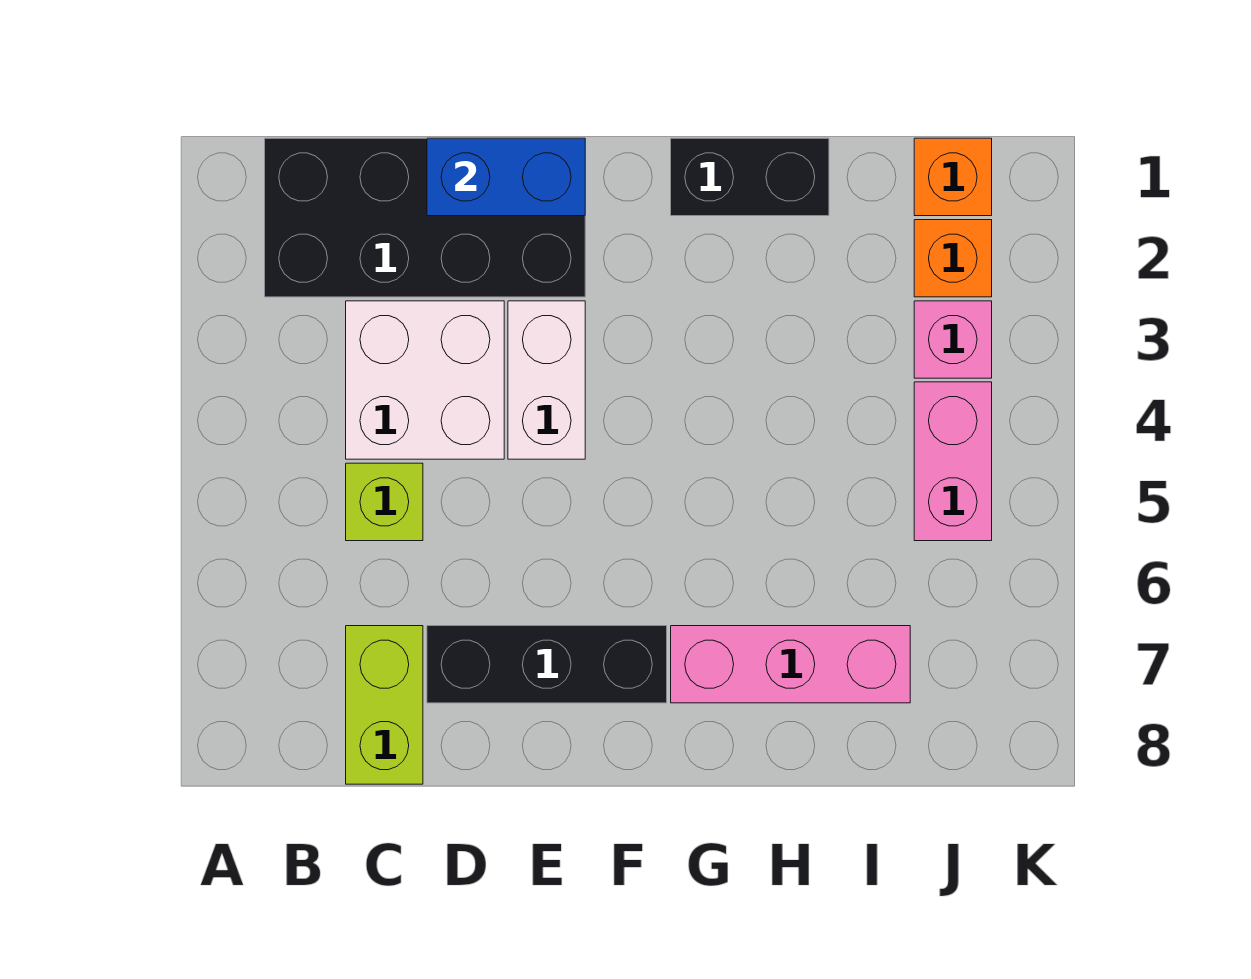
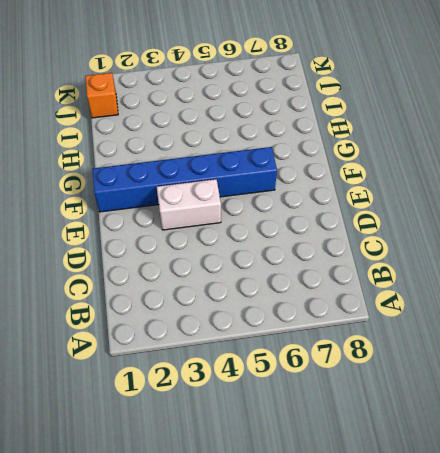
blue 1x6 brick [92,147,277,212] -> none
none -> black 2x4 brick [265,138,585,297]
none -> white 2x2 brick [346,301,504,459]
none -> lime 1x1 brick [346,463,423,541]

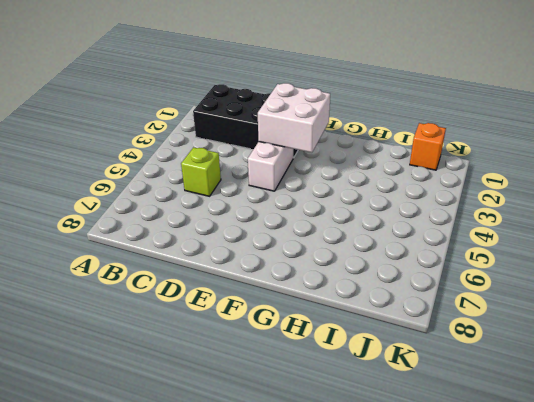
white 2x2 brick [258,83,330,153] -> white 2x2 brick moved to [346,301,504,459]
none -> lime 1x2 brick [346,626,423,784]
none -> black 1x3 brick [427,626,667,703]
none -> black 1x2 brick [671,138,829,216]

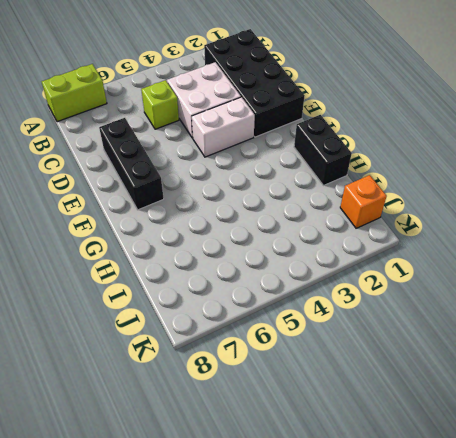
lime 1x2 brick [42,64,107,122] -> lime 1x2 brick moved to [346,626,423,784]
none -> pink 1x3 brick [671,626,910,703]
none -> orange 1x1 brick [914,220,992,297]
none -> pink 1x1 brick [914,301,992,378]

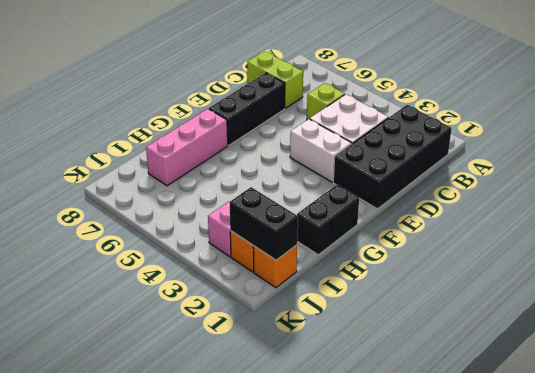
black 1x2 brick [229,187,298,260] -> none
none -> pink 1x2 brick [914,382,992,541]
none -> blue 1x2 brick [427,138,585,216]

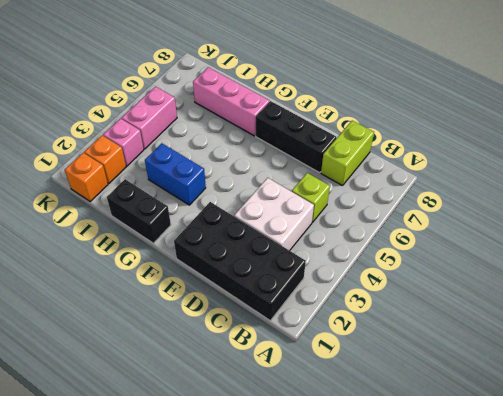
blue 1x2 brick [145,143,206,205] -> blue 1x2 brick moved to [427,138,585,216]
none -> white 1x2 brick [508,301,585,459]

